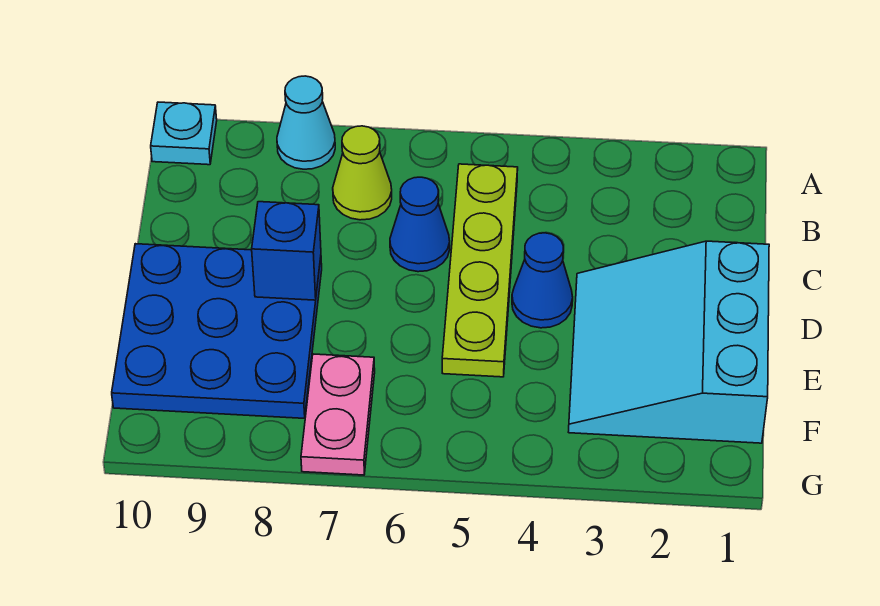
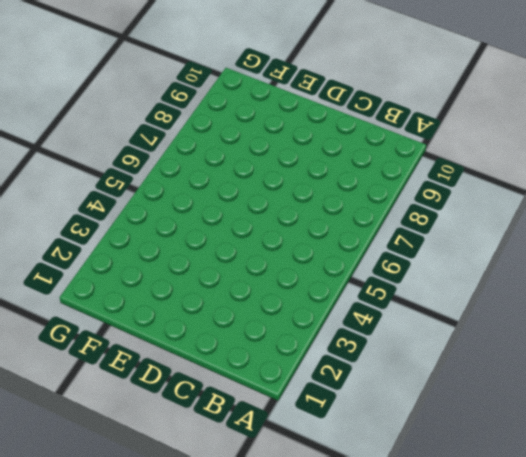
none -> cyan 1x1 cone [277,76,335,169]
none -> cyan 1x1 plate [151,102,217,165]

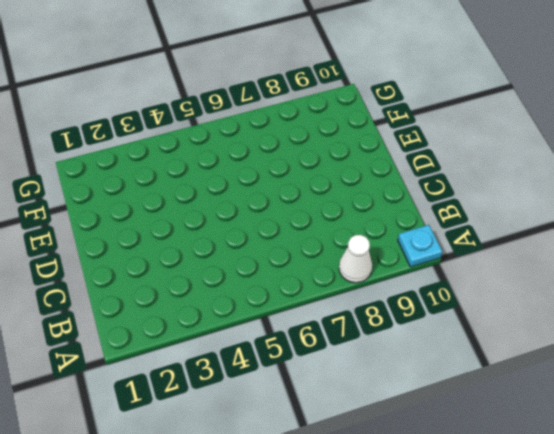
white 1x1 cone [339,235,372,283] -> cyan 1x1 cone [277,76,335,169]
none -> lime 1x4 plate [442,164,518,377]
none -> lime 1x1 cone [333,126,392,220]

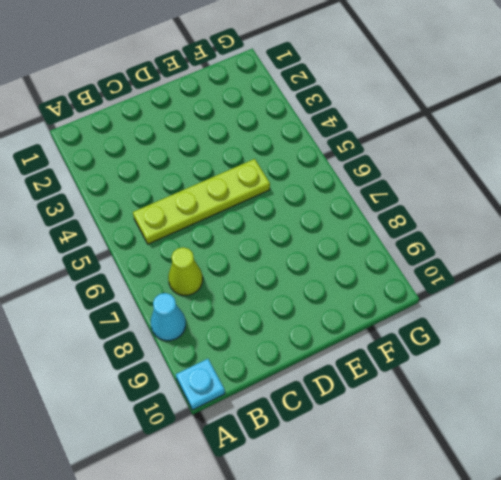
none -> blue 1x1 cone [390,177,450,272]
none -> cyan 3x3 slope [569,241,769,443]

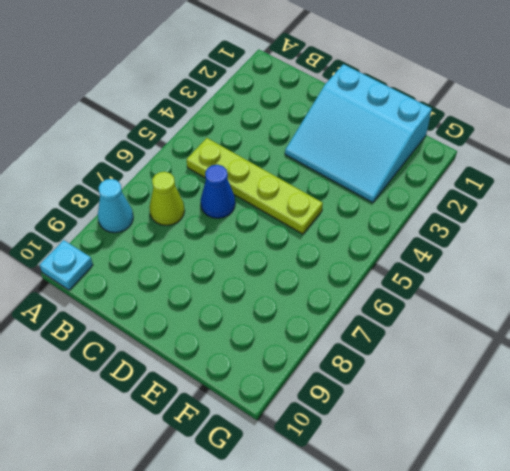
none -> blue 1x1 cone [512,233,573,328]
none -> blue 3x3 plate [112,244,322,418]

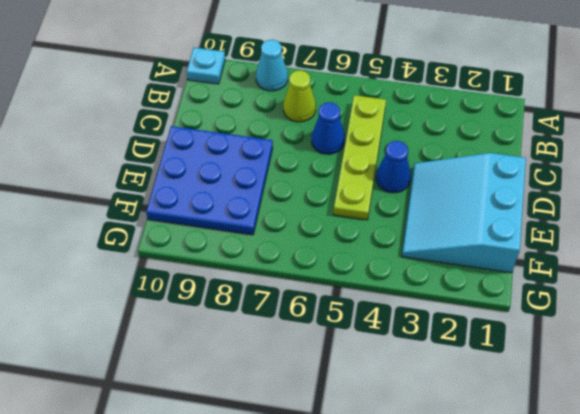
none -> pink 1x2 plate [301,354,375,475]
none -> blue 1x1 brick [252,202,321,300]

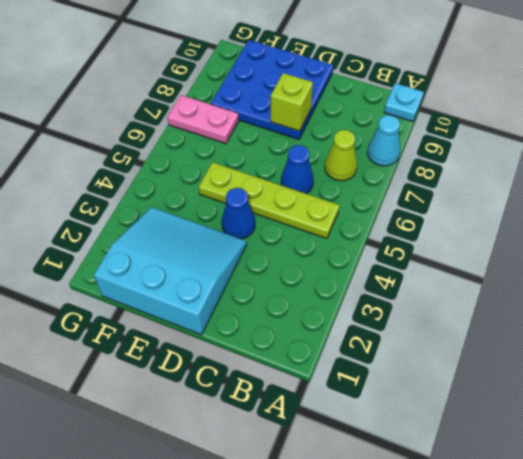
lime 1x1 brick [271,73,313,131] -> blue 1x1 brick [252,202,321,300]

